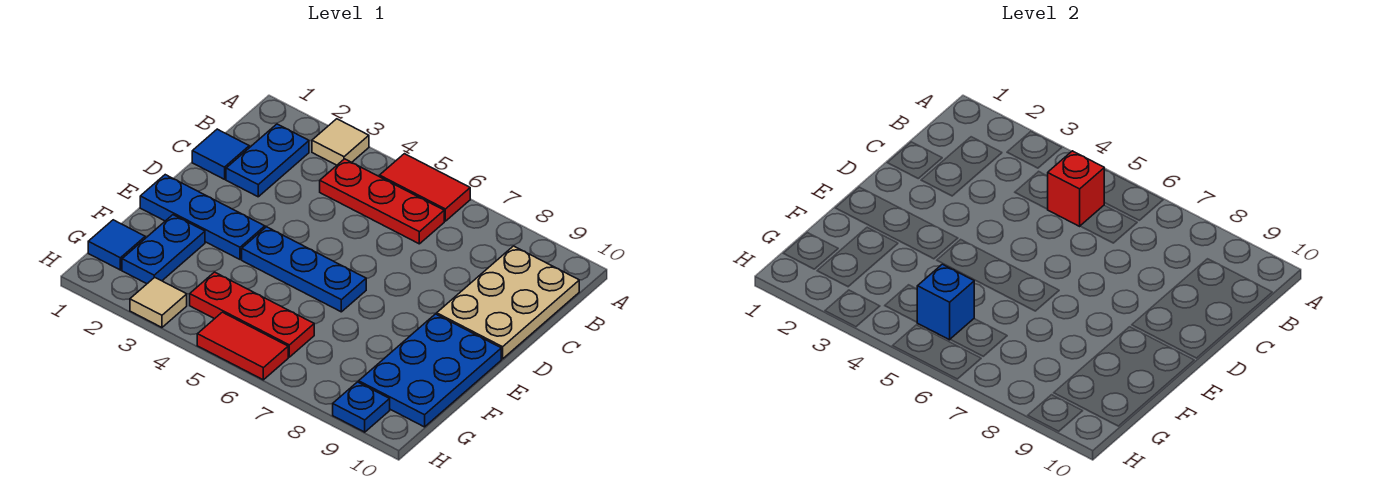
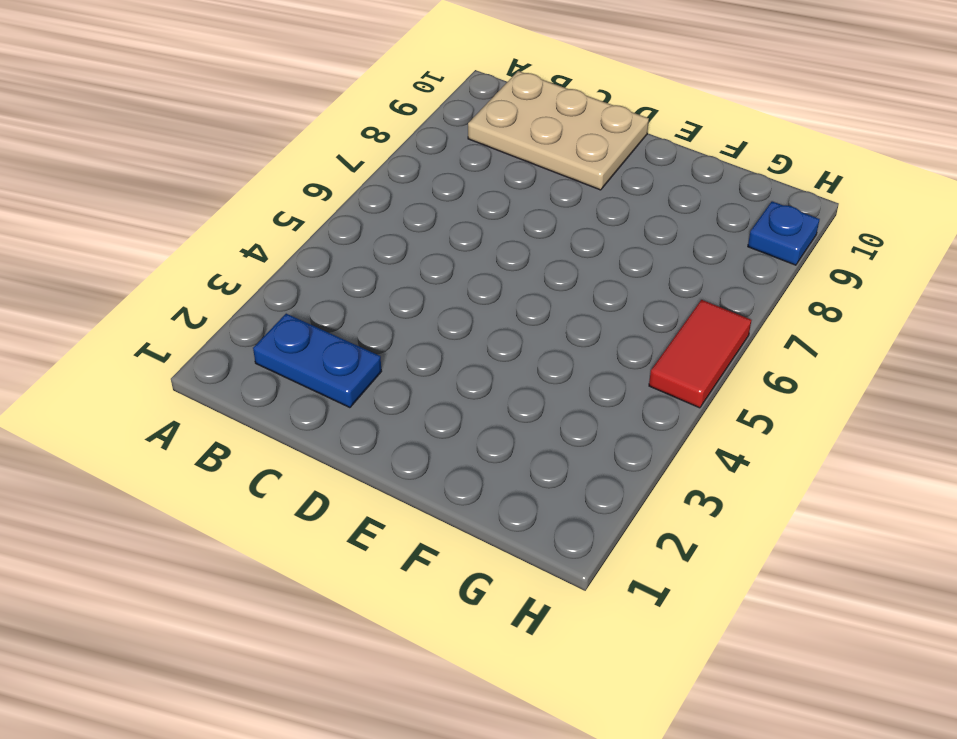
none -> tan 1x1 tile [312,119,369,165]
none -> red 1x2 tile [380,154,470,221]
none -> red 1x3 plate [320,159,444,244]

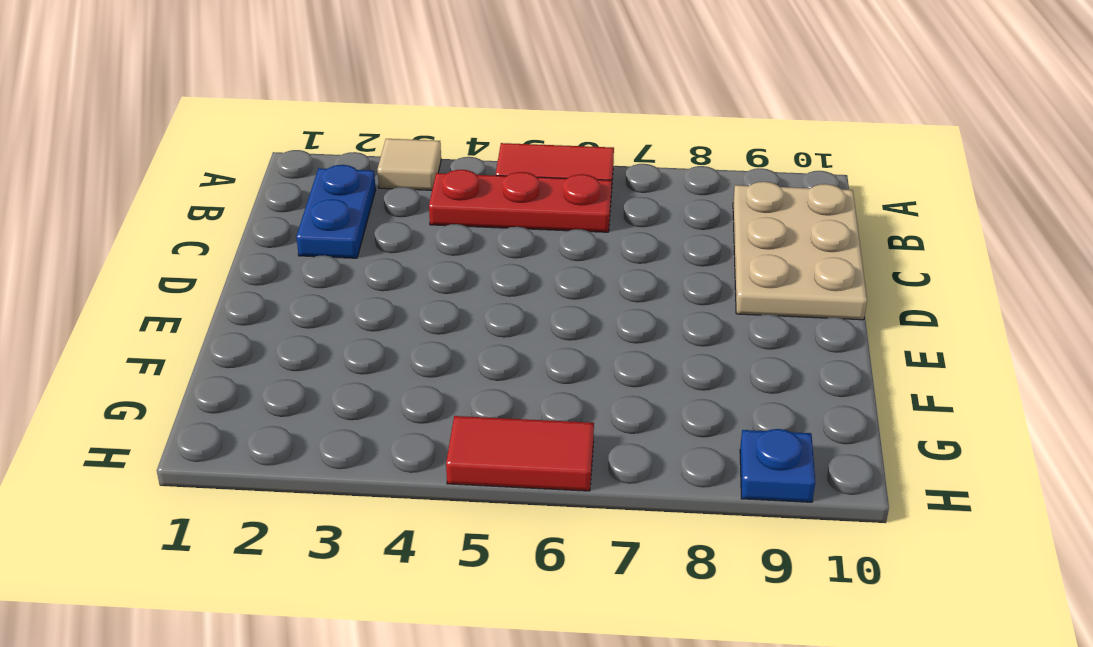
none -> blue 1x1 tile [192,129,249,179]
none -> blue 1x3 plate [140,175,265,259]
none -> blue 1x3 plate [242,227,366,312]

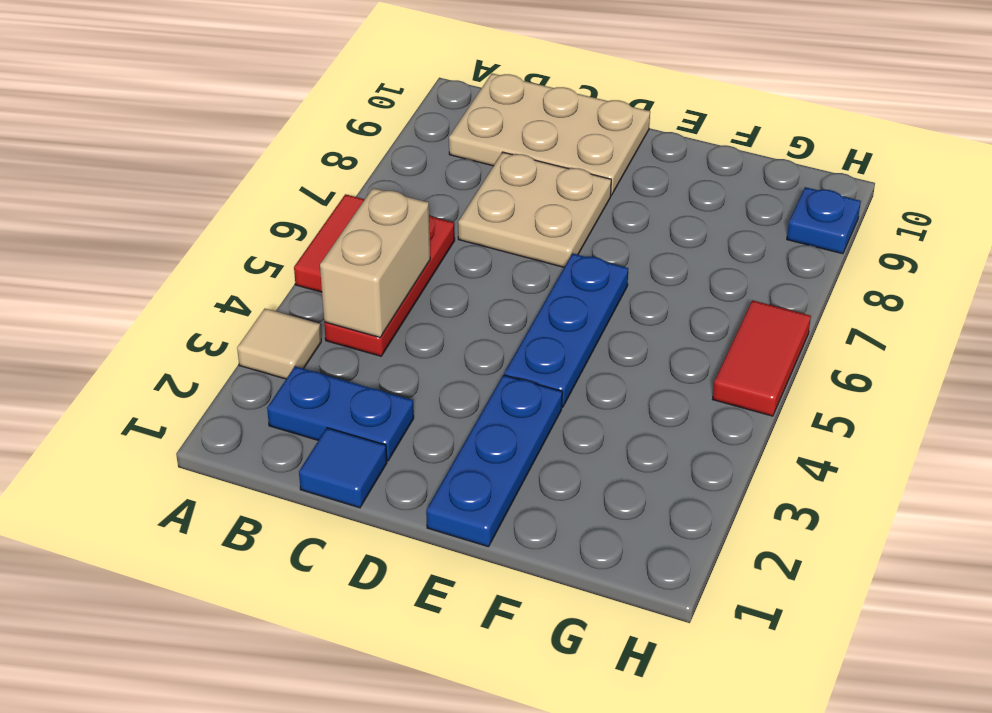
tan 1x2 brick [320,188,430,337] -> red 1x1 brick [1048,151,1104,226]
tan 2x2 plate [458,152,611,267] -> none
none -> blue 2x3 plate [359,314,501,427]
none -> blue 1x2 plate [122,215,205,284]
none -> blue 1x1 tile [88,220,145,270]

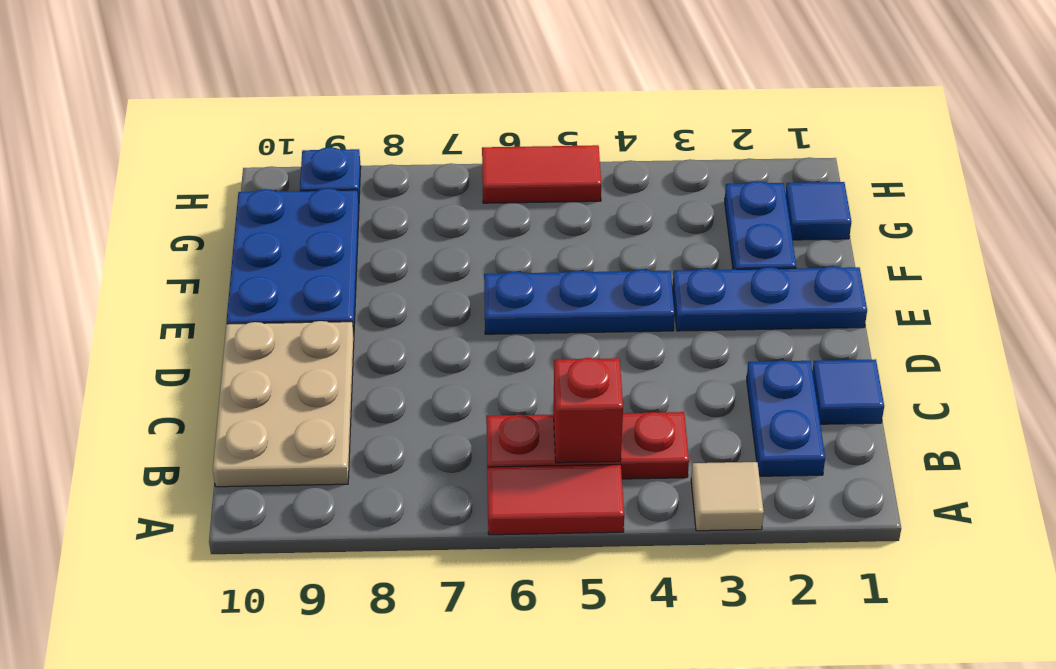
none -> red 1x3 plate [190,272,314,357]
none -> tan 1x1 tile [130,277,187,327]
none -> blue 1x1 brick [917,264,974,340]

